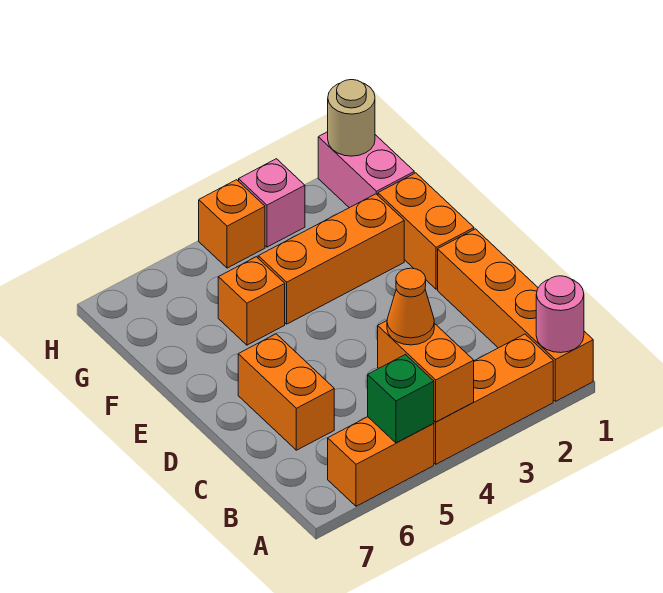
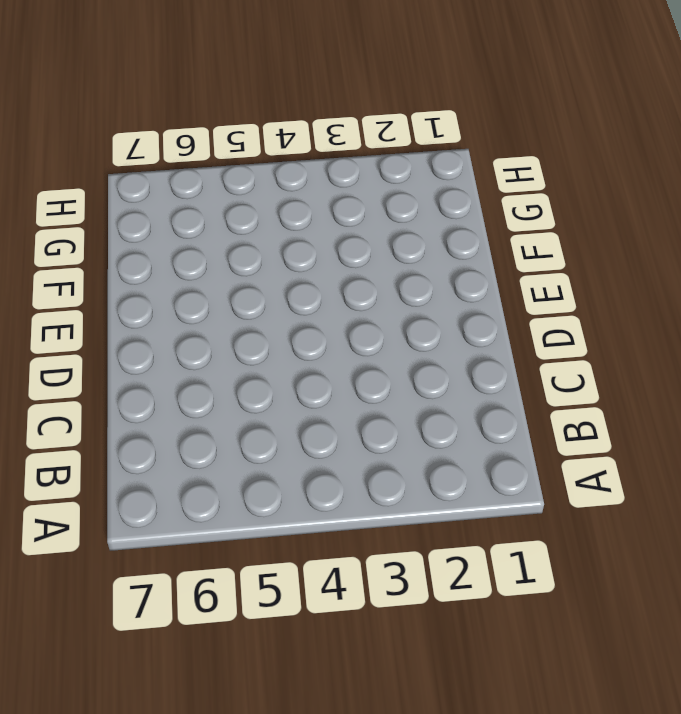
none -> orange 1x4 brick [438,229,593,401]
none -> orange 1x3 brick [434,334,553,464]
none -> orange 1x2 brick [328,417,434,506]

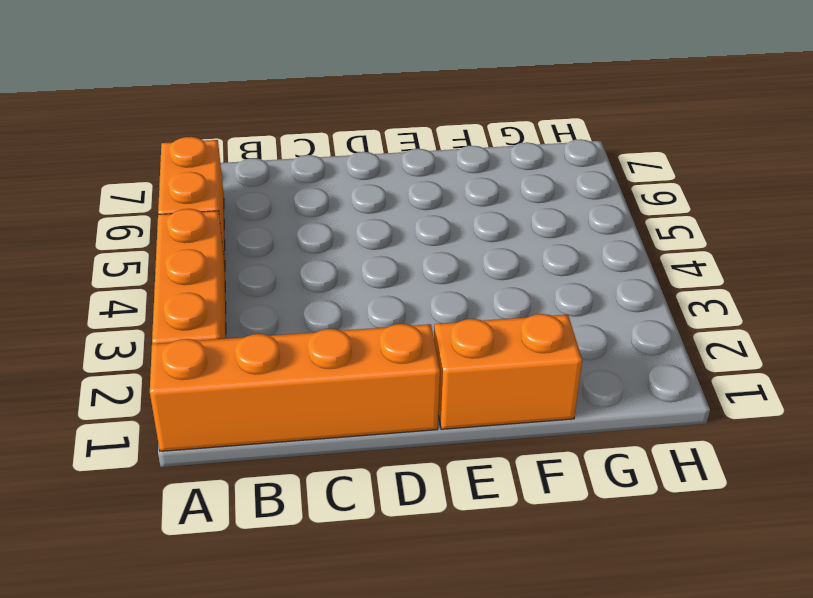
none -> orange 1x2 brick [238,334,334,450]
none -> orange 1x3 brick [258,194,404,324]
none -> orange 1x1 brick [218,257,285,345]

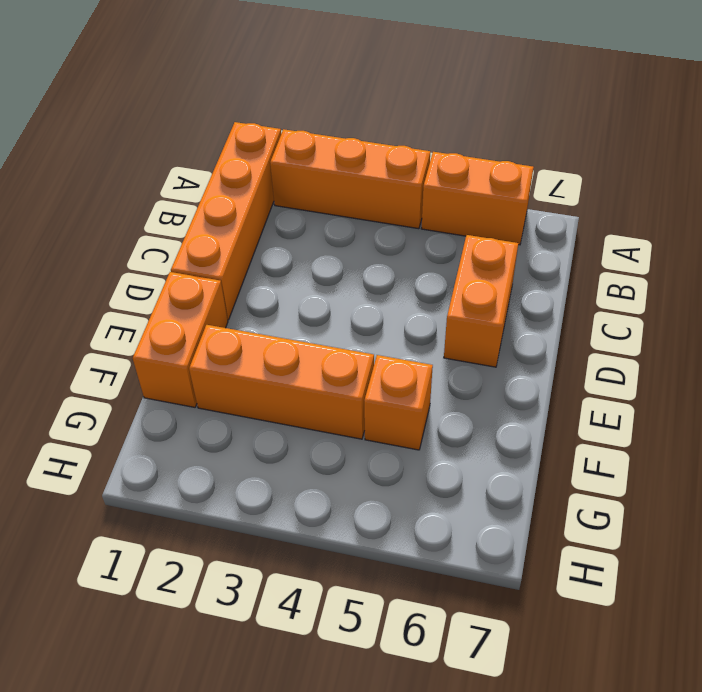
none -> pink 1x2 brick [318,132,414,208]
none -> pink 1x1 brick [239,159,305,247]
none -> orange 1x1 brick [199,180,265,268]

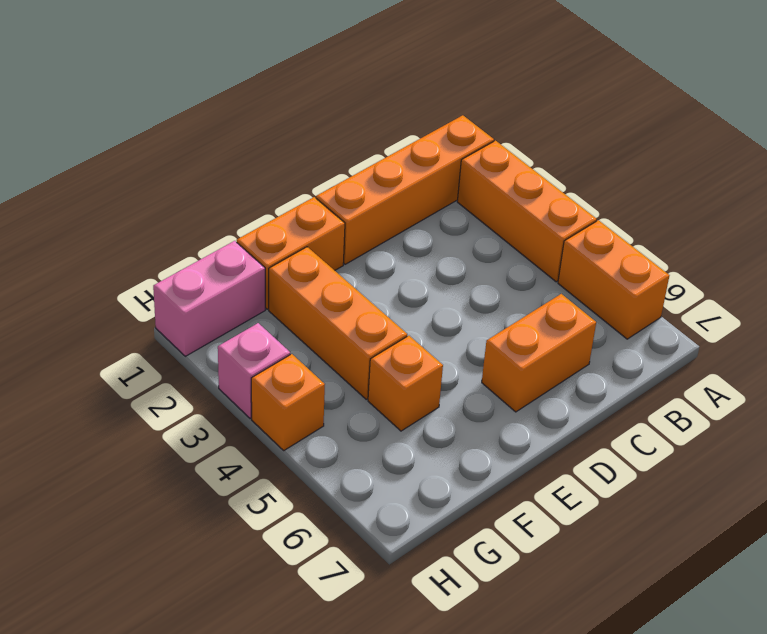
none -> pink 1x1 round brick [536,276,584,353]
none -> orange 1x2 brick [378,321,474,422]
none -> green 1x1 brick [368,355,434,443]

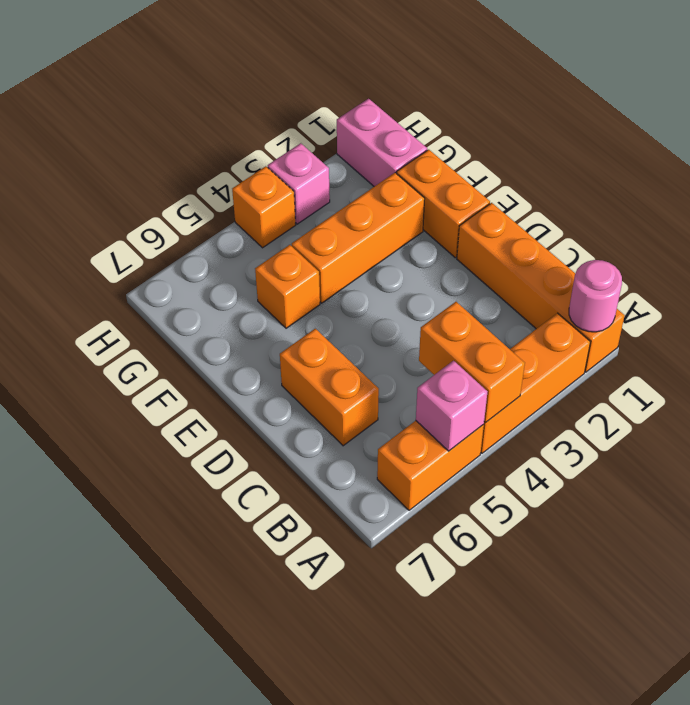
pink 1x1 brick [416,361,487,451] -> green 1x1 brick [368,355,434,443]
none -> tan 1x1 round brick [328,80,375,156]
none -> orange 1x1 cone [387,268,434,345]

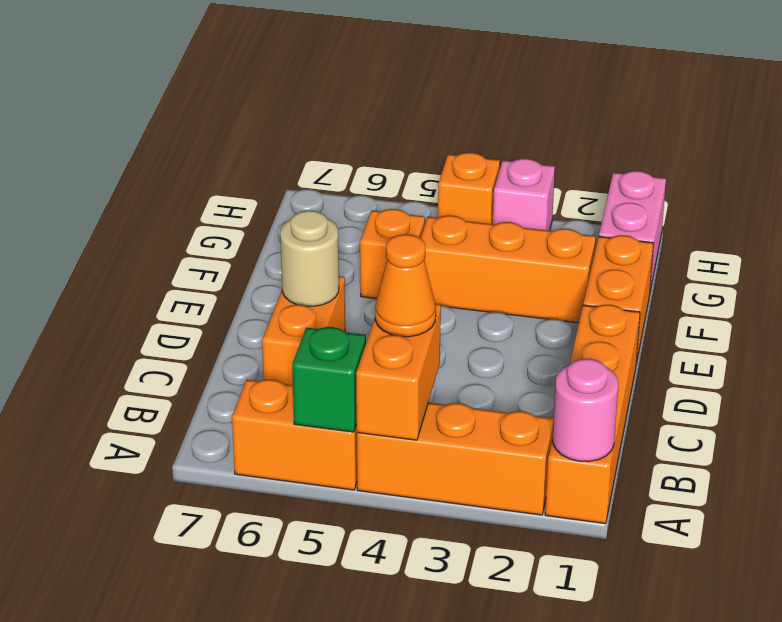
tan 1x1 round brick [280,211,339,306] -> tan 1x1 round brick moved to [328,80,375,156]

